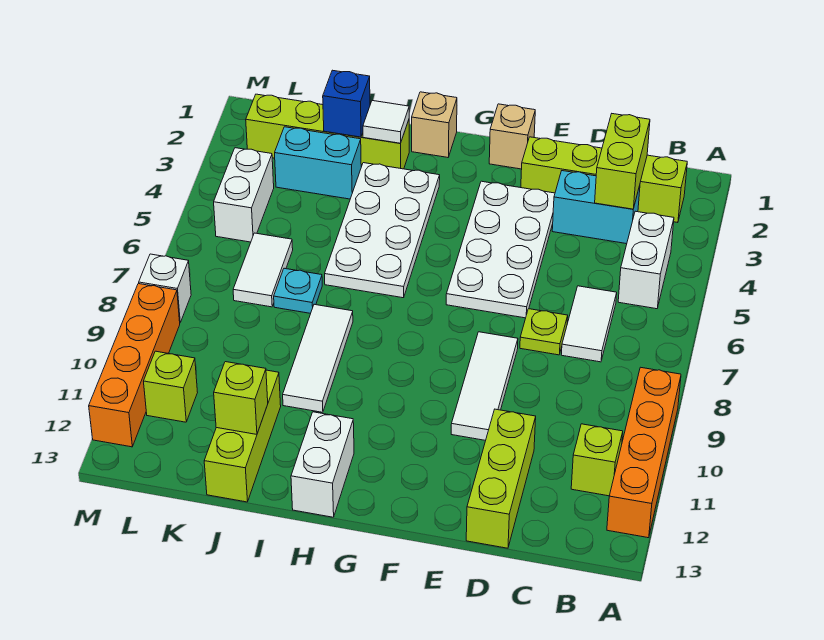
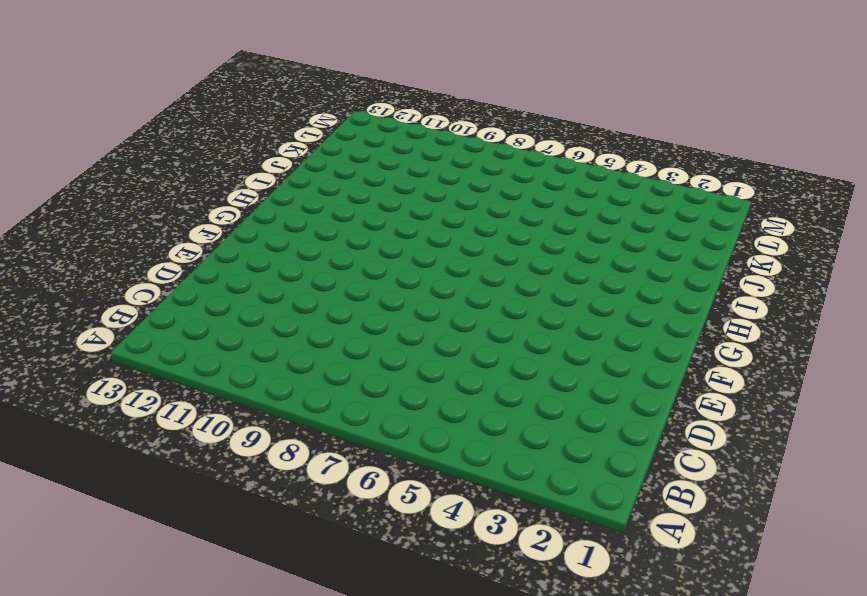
none -> orange 1x4 brick [607,367,681,538]
none -> lime 1x4 brick [521,137,687,223]
none -> white 1x2 brick [618,211,674,309]

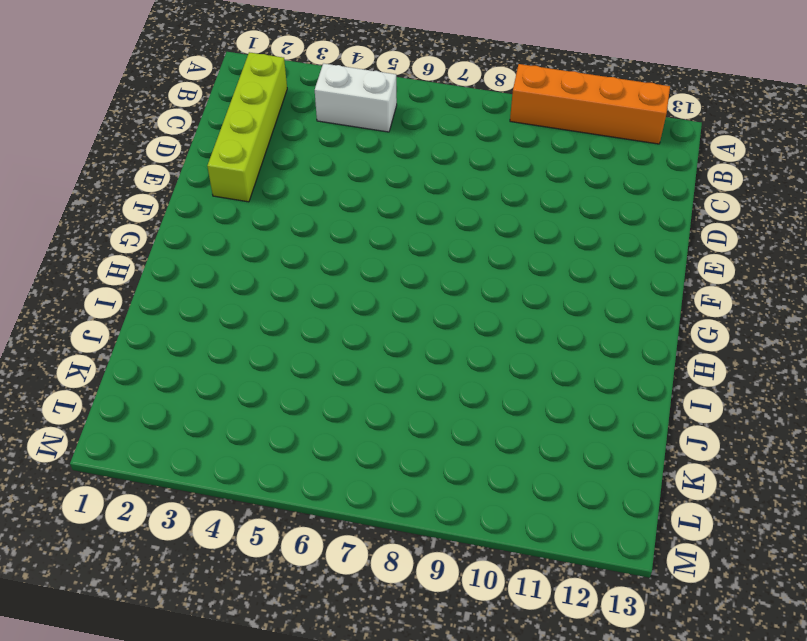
none -> lime 1x1 brick [571,424,623,496]
none -> cyan 1x2 brick [552,171,640,244]
none -> white 1x2 tile [561,286,617,362]

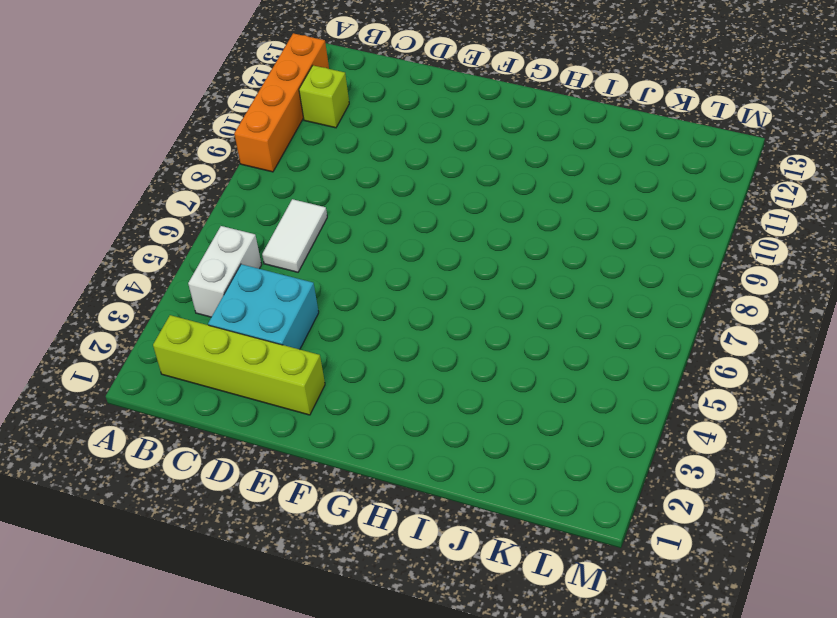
cyan 2x2 brick [208,264,319,349] -> cyan 1x2 brick [552,171,640,244]
none -> lime 1x1 plate [520,309,568,355]
none -> lime 1x3 brick [466,409,536,548]
none -> white 2x4 plate [446,181,555,318]

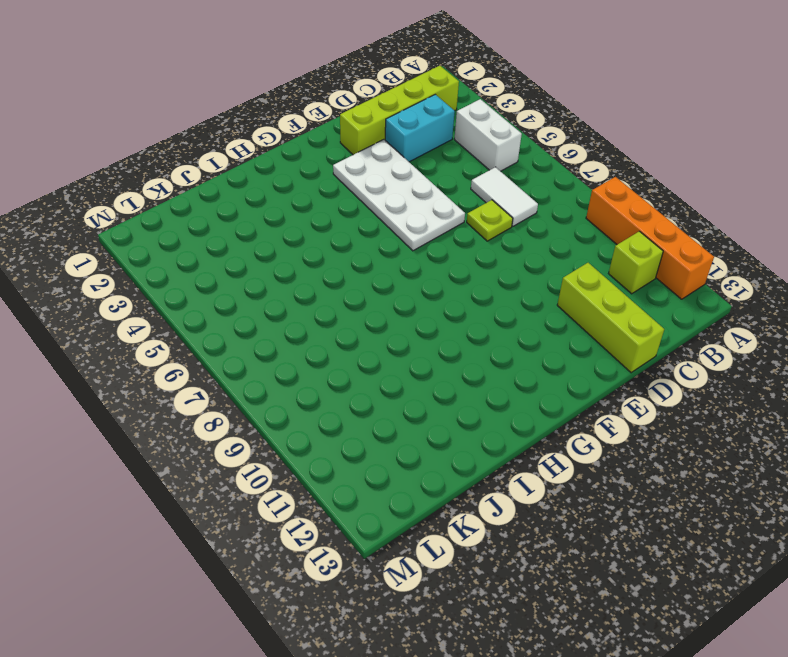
none -> white 1x3 tile [451,332,518,440]
none -> tan 1x1 brick [489,104,535,169]
none -> tan 1x1 brick [412,92,457,157]

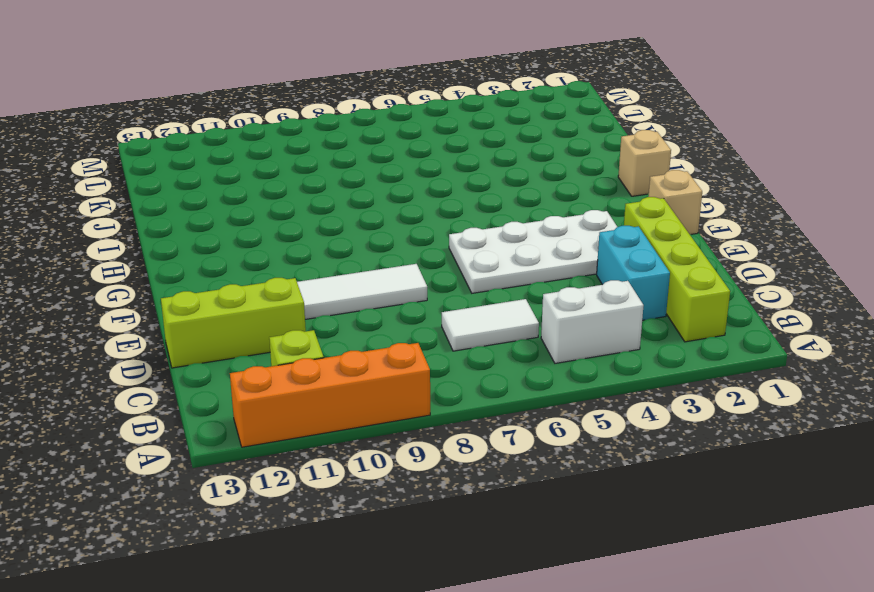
none -> lime 1x1 plate [520,309,568,355]
none -> white 2x4 plate [325,163,440,298]
none -> white 1x2 brick [291,412,354,517]

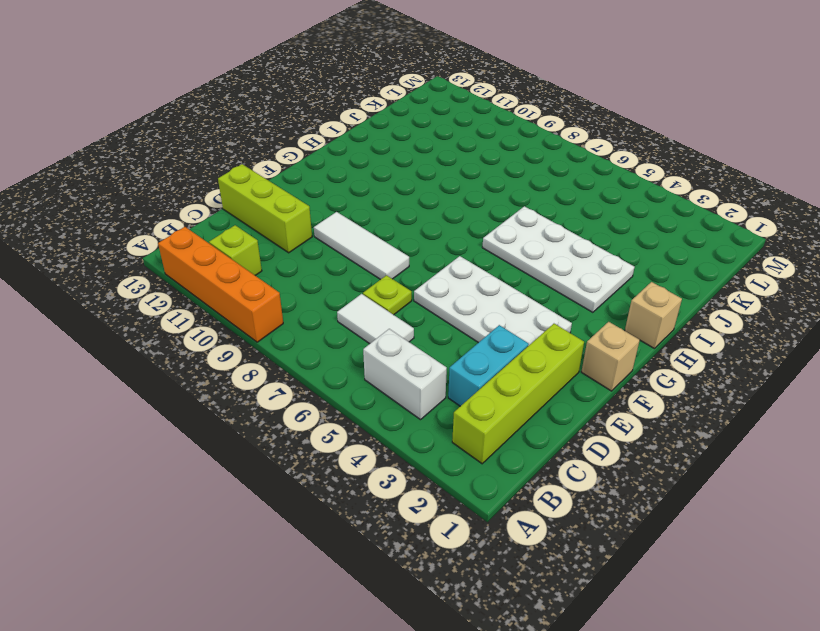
none -> white 1x2 brick [291,412,354,517]
none -> lime 1x4 brick [246,94,409,169]
none -> white 1x3 tile [283,304,353,412]

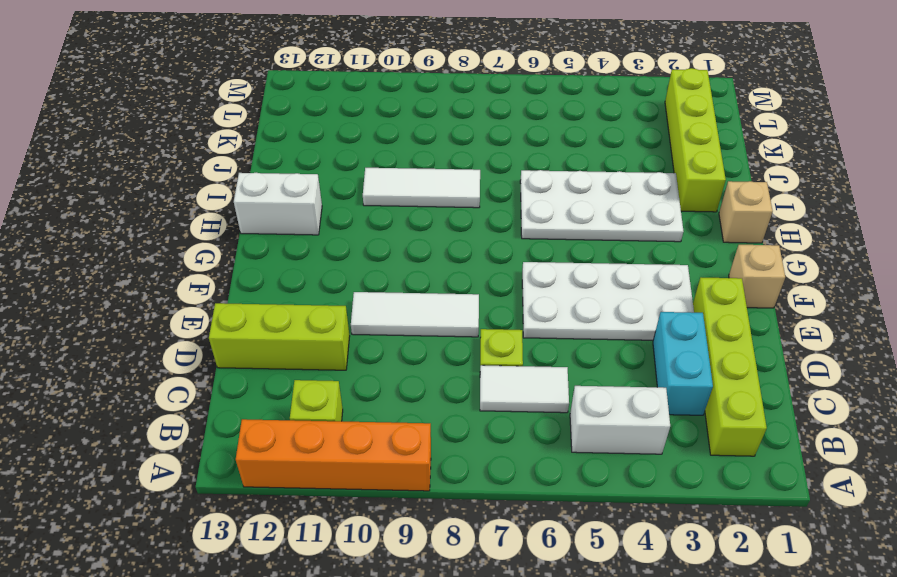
none -> cyan 1x2 brick [275,127,361,199]
none -> cyan 1x1 plate [274,268,322,313]
none -> lime 1x3 brick [204,370,281,502]

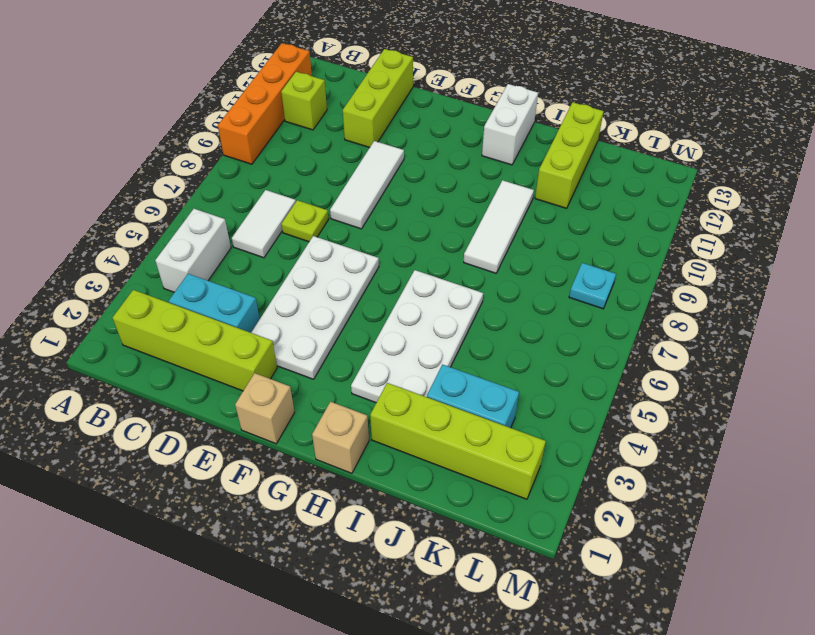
cyan 1x1 plate [569,263,616,309] -> cyan 1x1 plate moved to [274,268,322,313]
none -> white 1x2 tile [233,233,293,307]
none -> white 1x2 brick [214,148,274,242]
none -> lime 1x1 brick [144,351,198,422]

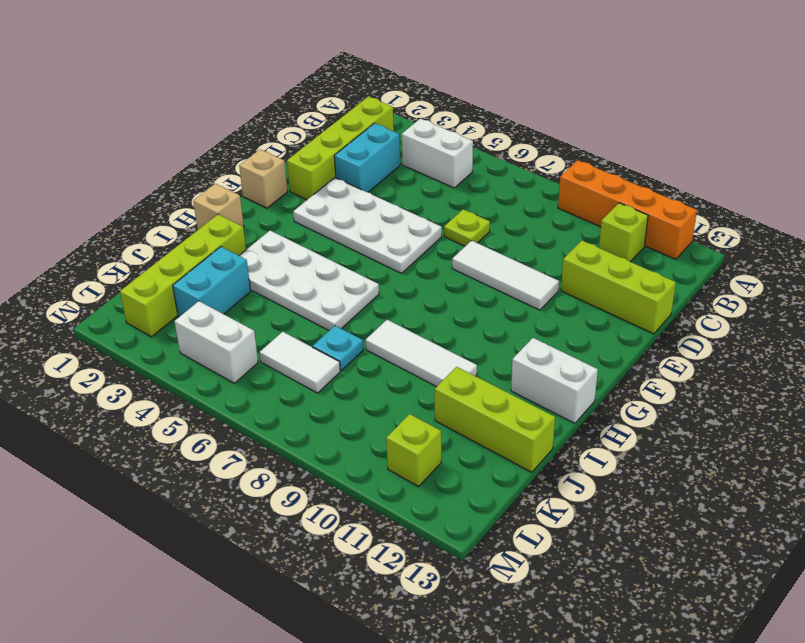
none -> white 1x2 tile [561,286,617,362]
none -> white 1x1 brick [139,254,191,322]
none -> orange 1x4 brick [89,284,180,447]

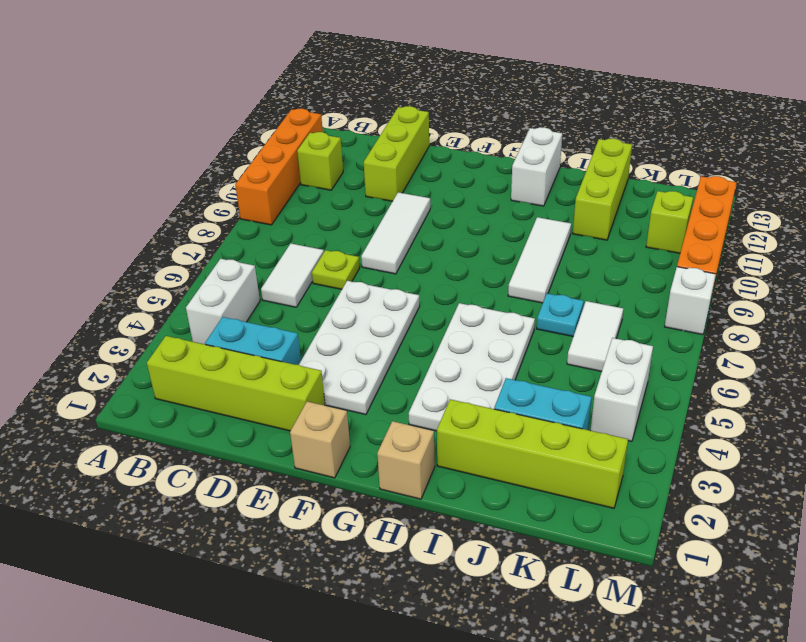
none -> lime 1x2 brick [595,114,650,209]
none -> white 1x1 tile [363,101,409,143]
none -> blue 1x1 brick [323,70,370,137]

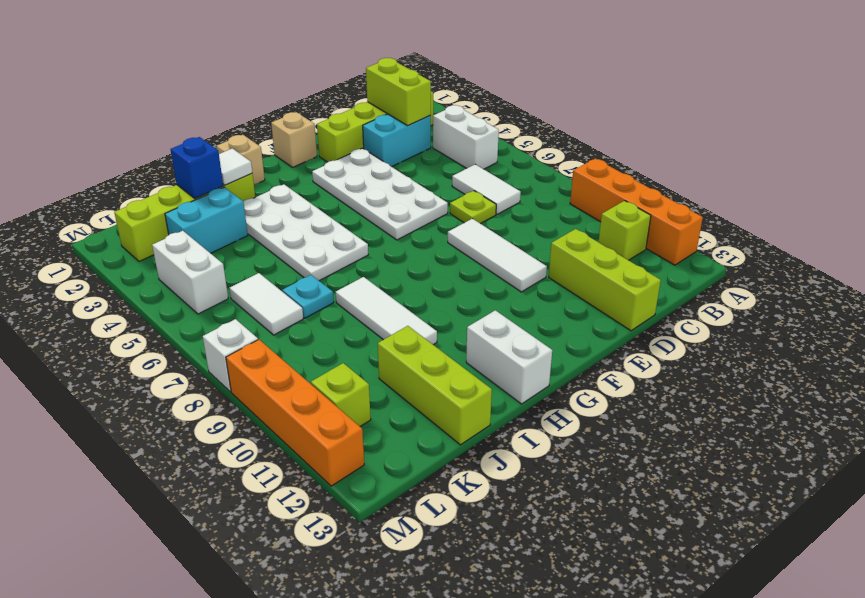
none -> lime 1x1 brick [214,362,268,434]

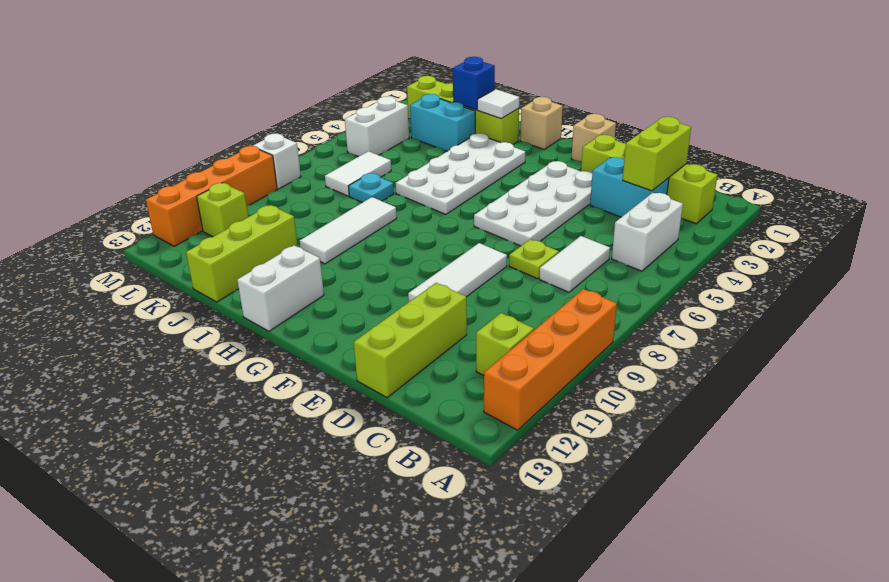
none -> lime 1x1 brick [214,362,268,434]

